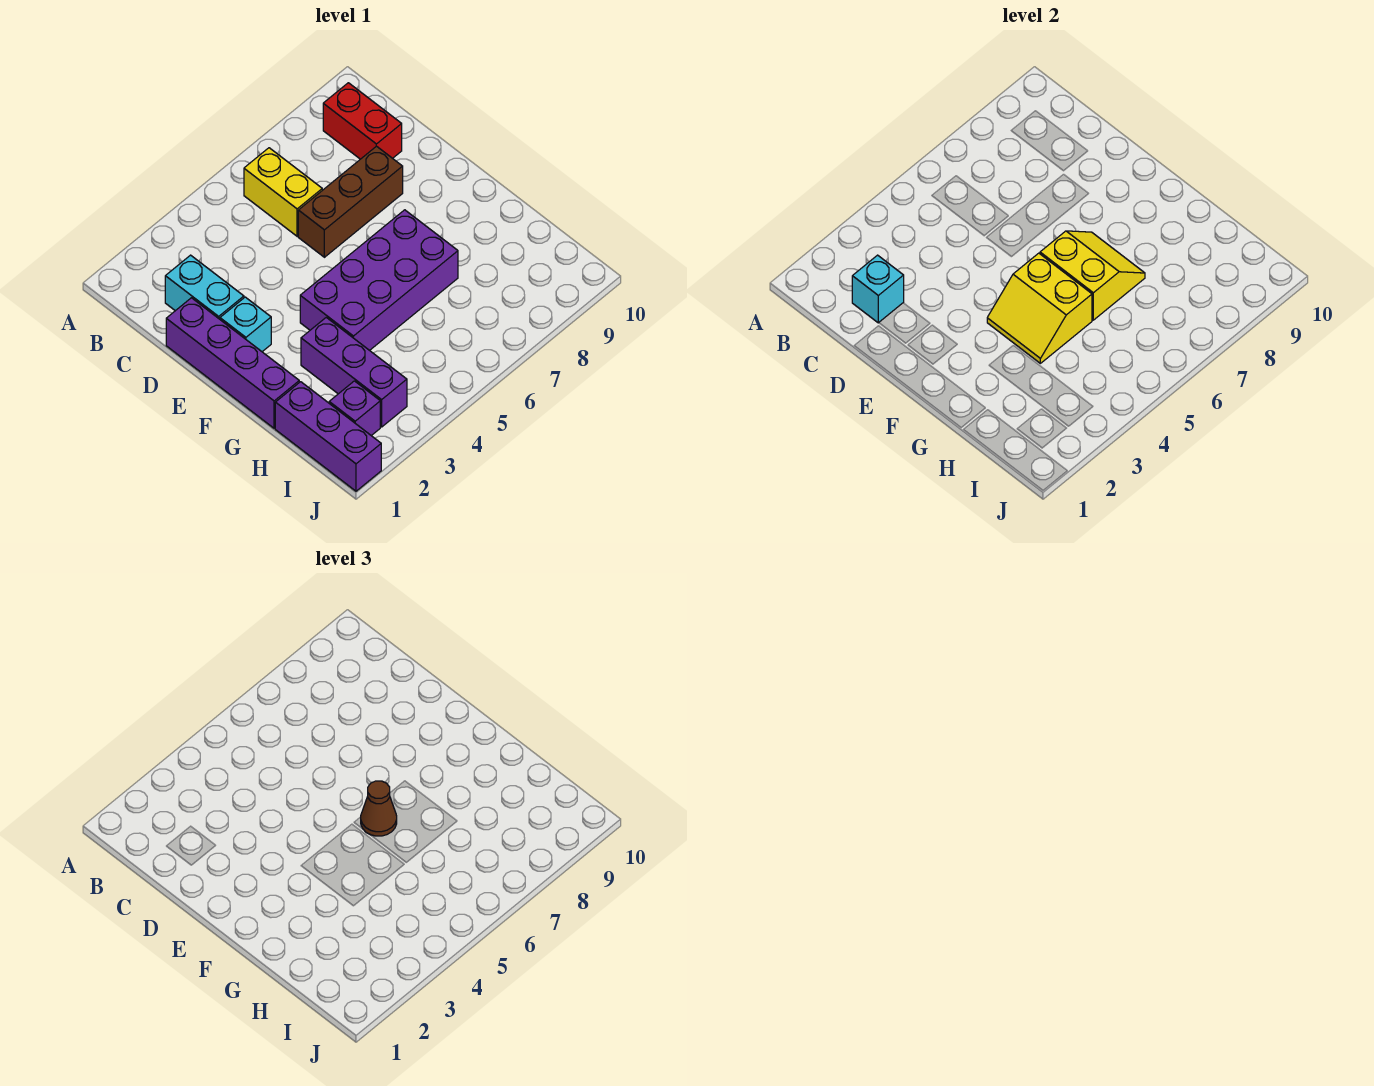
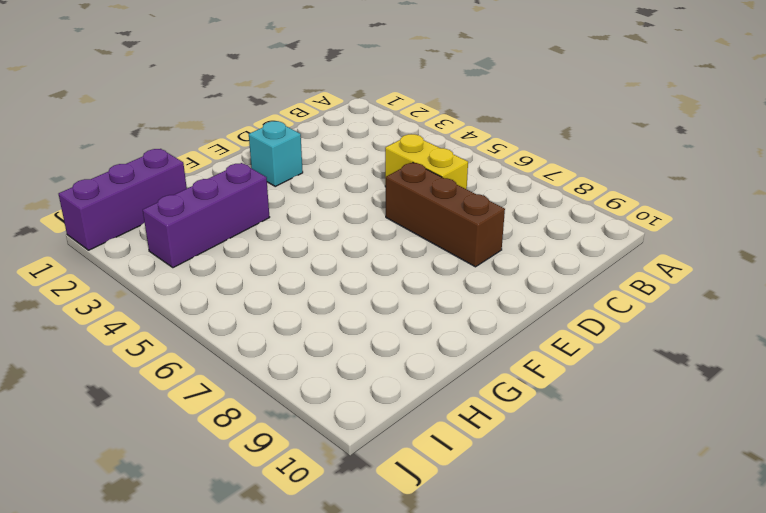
yellow 1x2 brick [385,134,468,189] -> yellow 1x2 brick turned to [244,148,322,236]
none -> red 1x2 brick [323,83,402,159]
none -> cyan 1x2 brick [165,255,244,319]
none -> purple 1x4 brick [166,298,299,428]

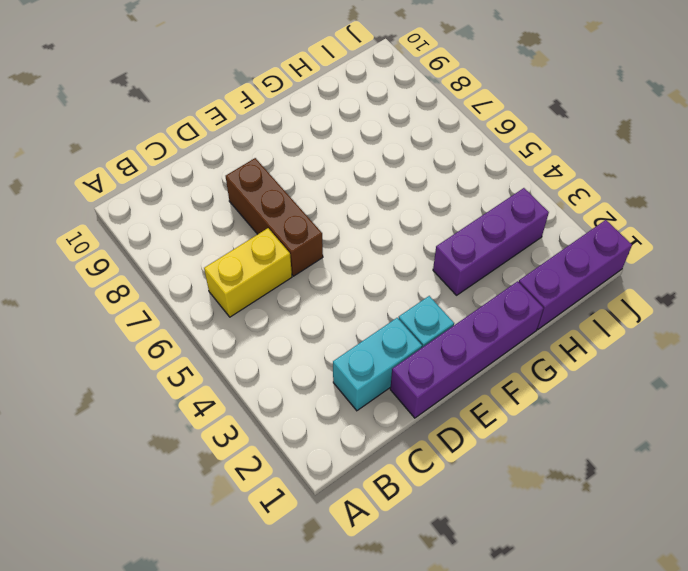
none -> red 1x2 brick [323,83,402,159]
none -> purple 2x4 brick [300,210,458,350]
none -> purple 1x1 brick [329,381,380,436]

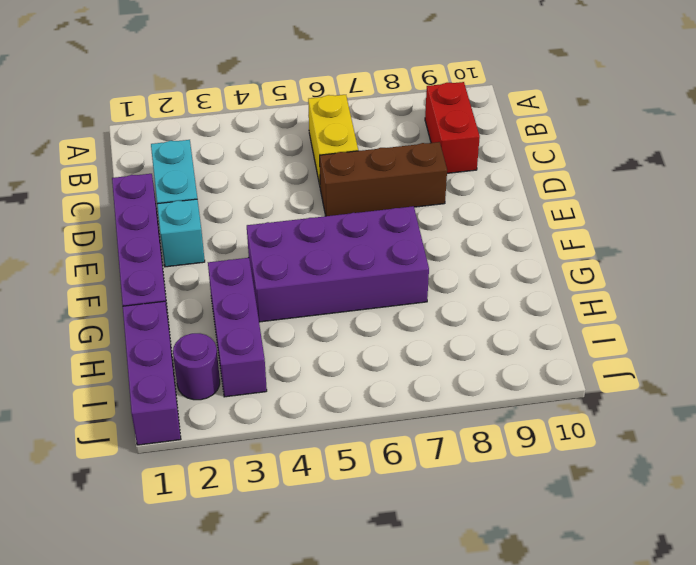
purple 1x1 round brick [173,333,220,400] -> purple 1x1 brick [329,381,380,436]
none -> cyan 1x1 brick [852,255,904,323]
none -> yellow 2x2 slope [987,253,1092,363]
none -> yellow 2x2 slope [1040,231,1145,320]

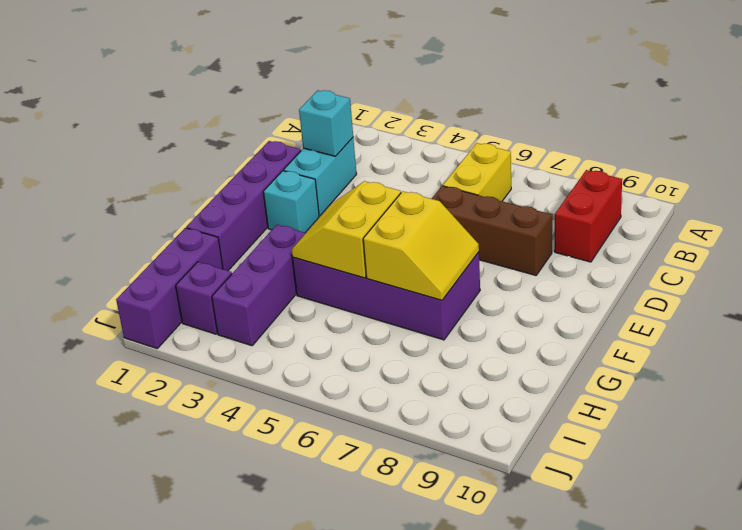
none -> brown 1x1 cone [361,781,397,836]

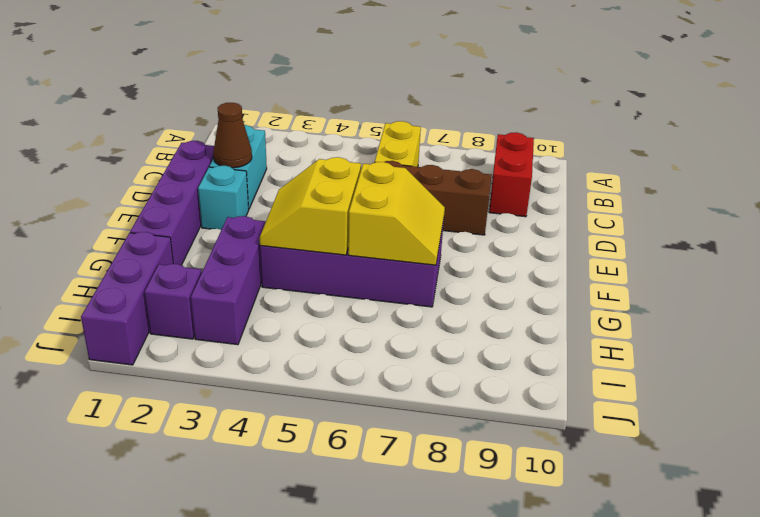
brown 1x1 cone [213,103,252,168] -> brown 1x1 cone moved to [361,781,397,836]
none -> cyan 1x1 brick [852,255,904,323]

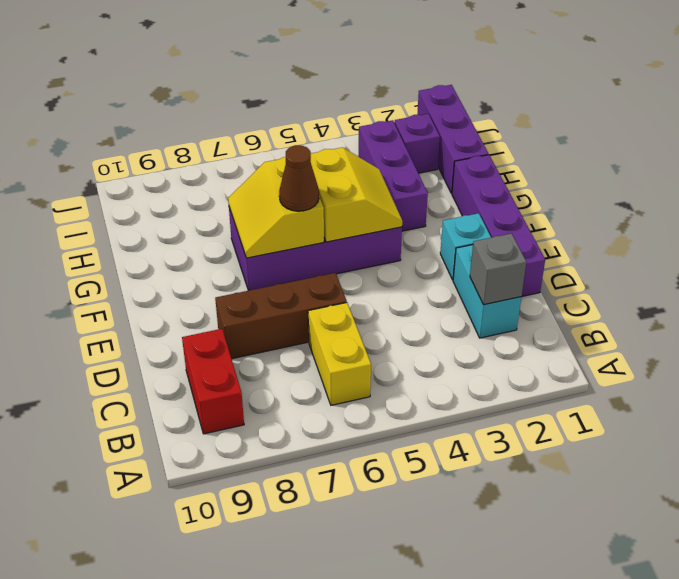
grey 1x1 brick [470,234,526,305] -> cyan 1x1 brick [852,255,904,323]

